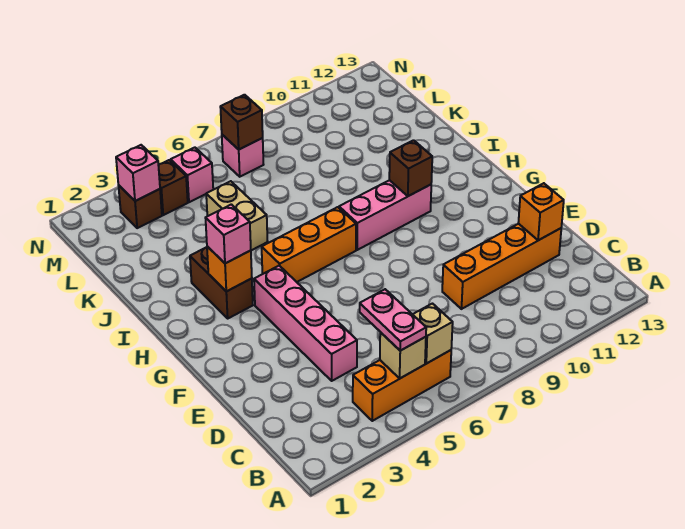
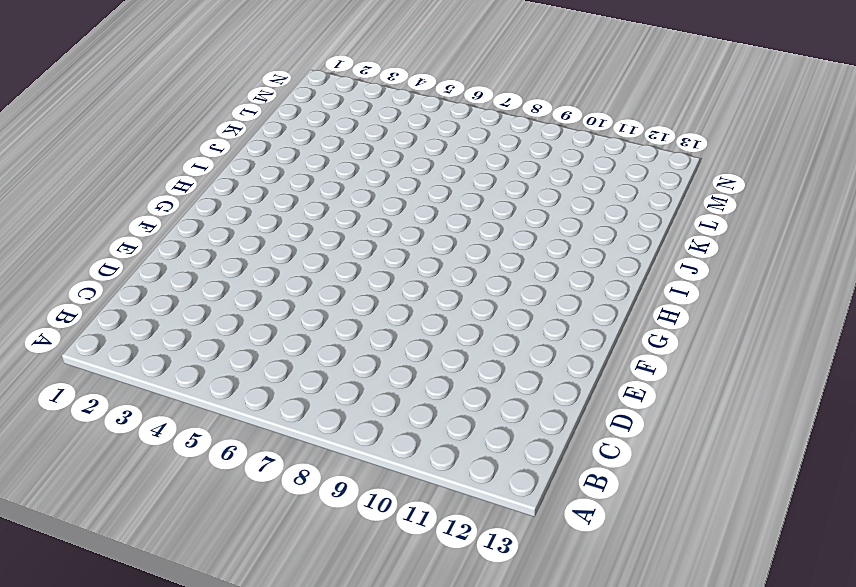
none -> orange 1x3 brick [353,350,451,421]
none -> pink 1x4 brick [254,266,357,381]
none -> orange 1x4 brick [442,224,561,309]

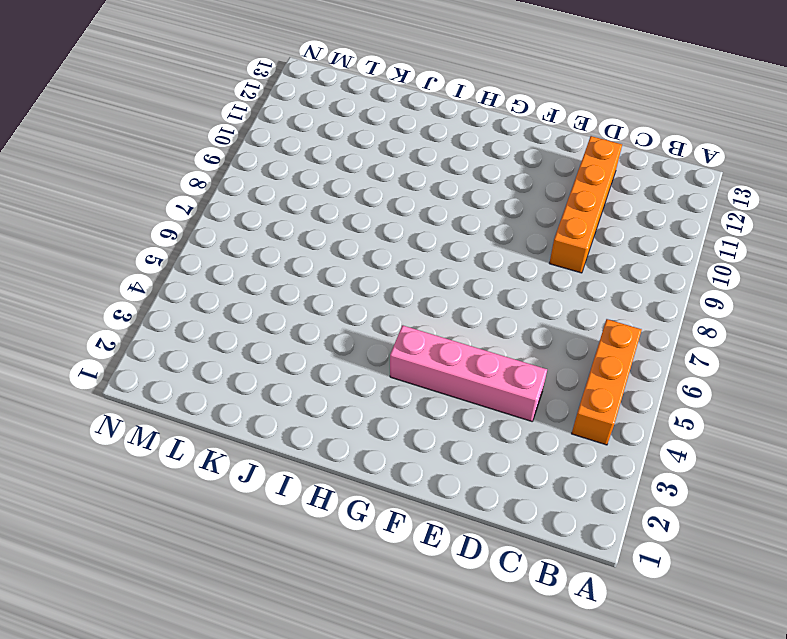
none -> brown 1x2 brick [190,247,253,318]
none -> orange 1x3 brick [262,207,356,282]
none -> pink 1x3 brick [339,180,431,250]

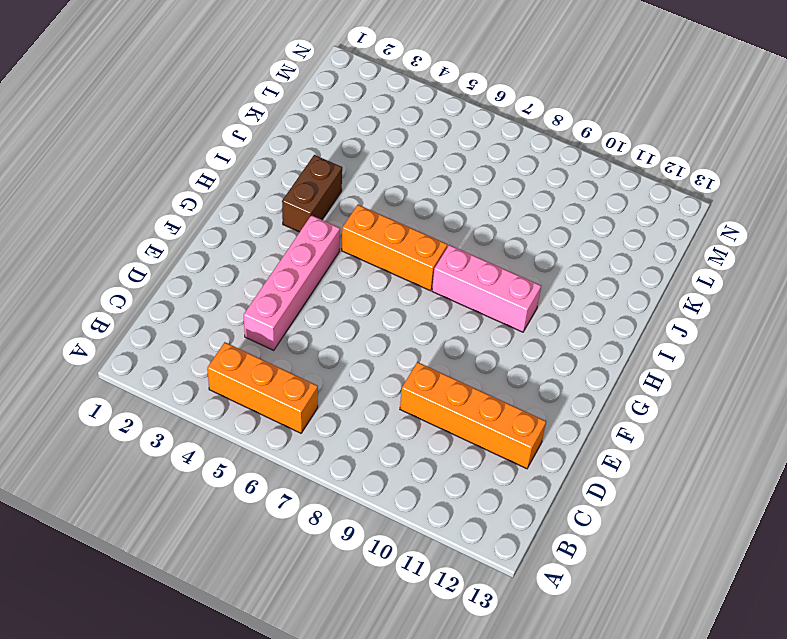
none -> tan 1x2 brick [206,181,268,250]
none -> brown 1x1 brick [118,185,162,228]
none -> brown 1x1 brick [158,160,188,215]

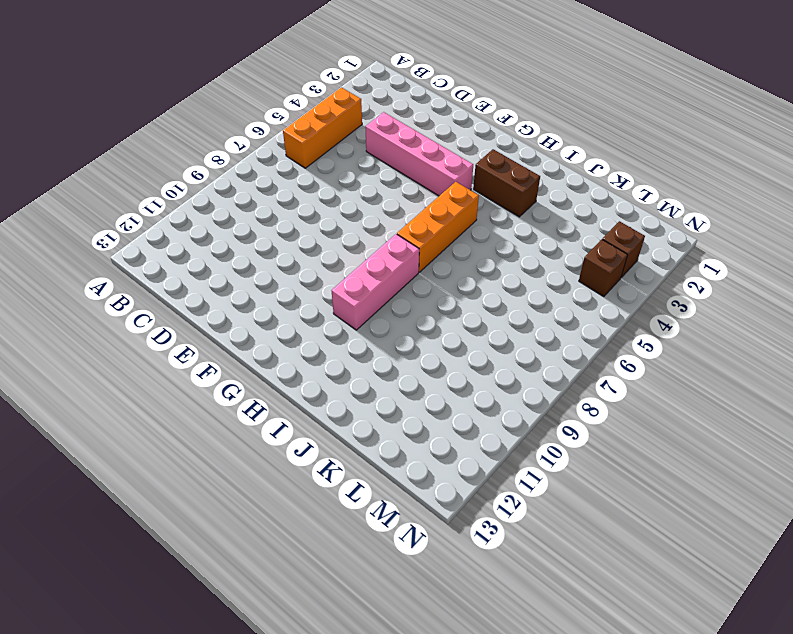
none -> orange 1x4 brick [442,224,561,309]
none -> tan 1x2 brick [206,181,268,250]
none -> pink 1x1 brick [171,148,213,202]

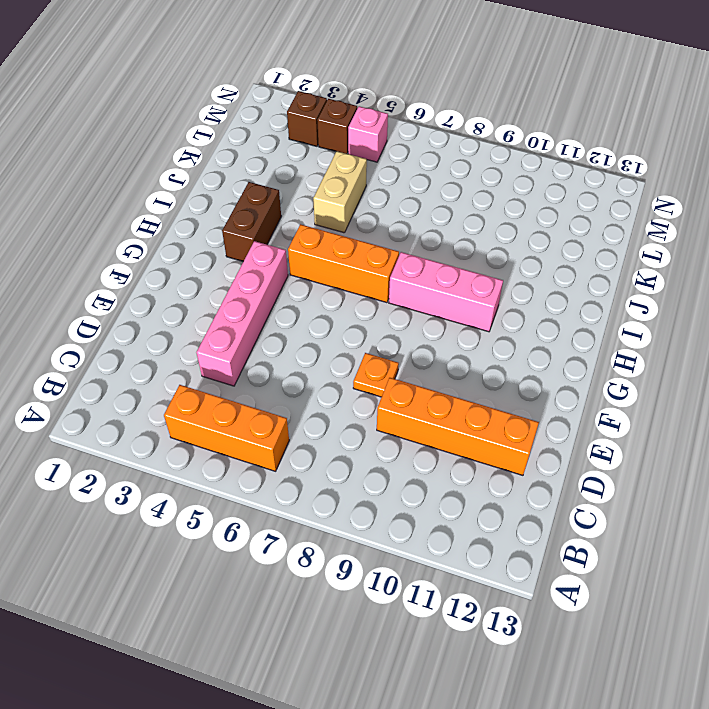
orange 1x1 plate [353,353,399,397] -> none
none -> pink 1x1 brick [222,135,264,177]
none -> tan 1x1 brick [380,332,426,378]
none -> tan 1x1 brick [413,304,453,364]

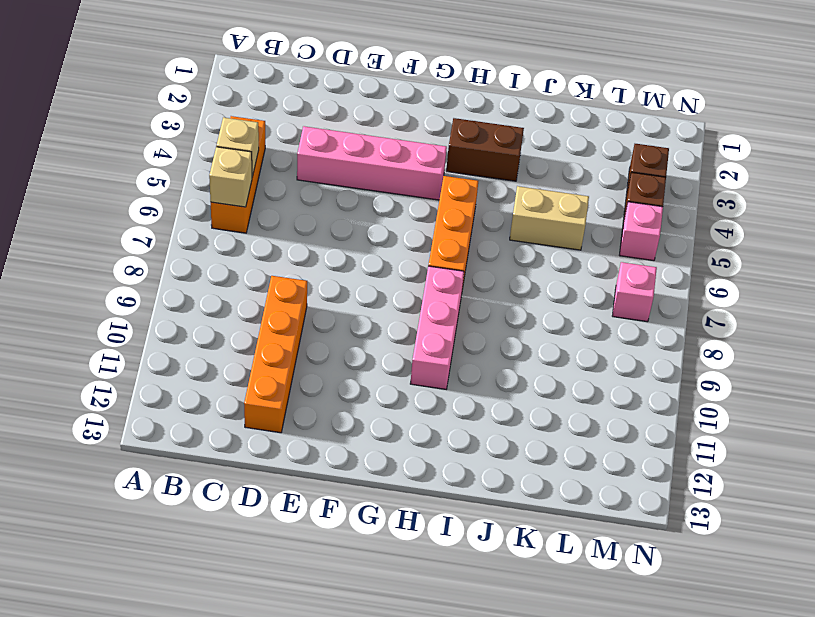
none -> orange 1x1 brick [518,183,564,240]
none -> orange 1x1 brick [207,246,252,291]
none -> brown 1x1 brick [389,140,432,196]

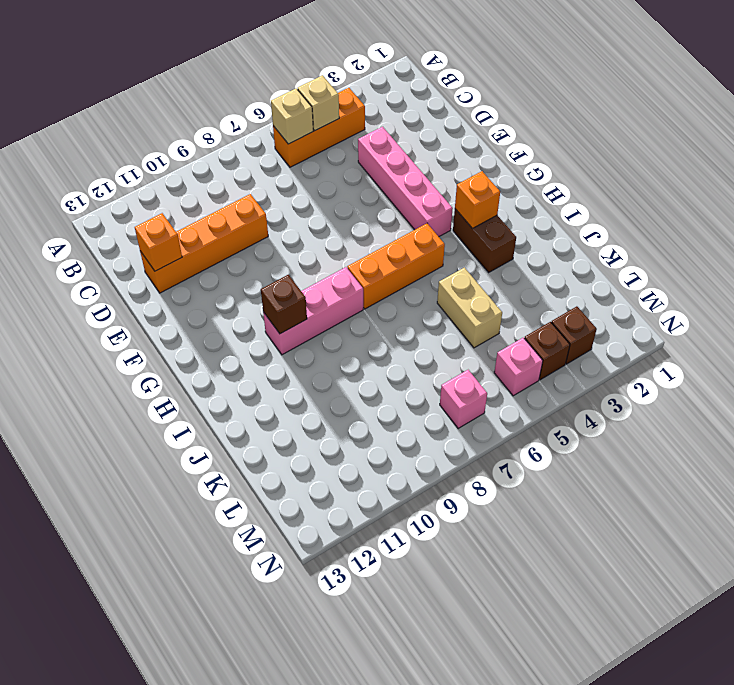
none -> pink 1x1 brick [116,145,160,201]
none -> brown 1x1 brick [220,95,263,150]
none -> pink 1x2 plate [360,289,426,351]

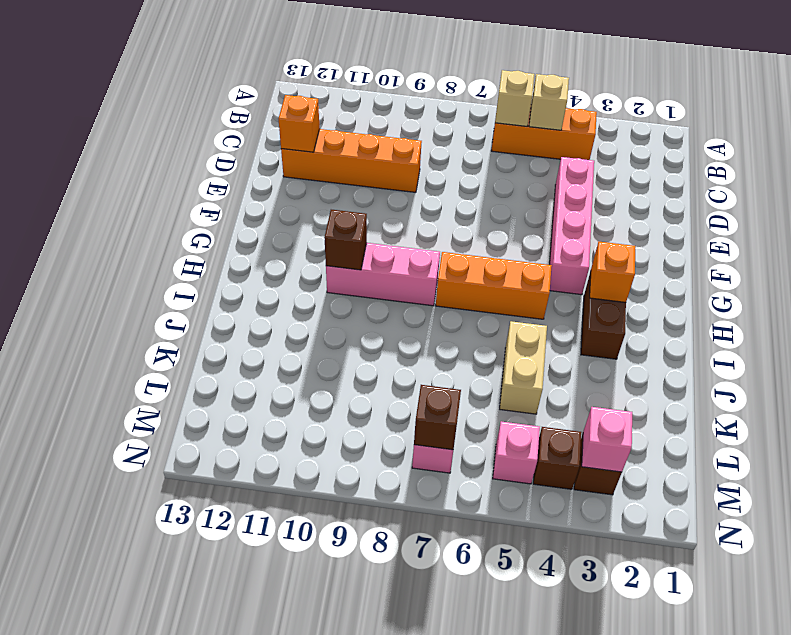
none -> pink 1x2 plate [360,289,426,351]
none -> pink 1x1 brick [206,204,251,263]

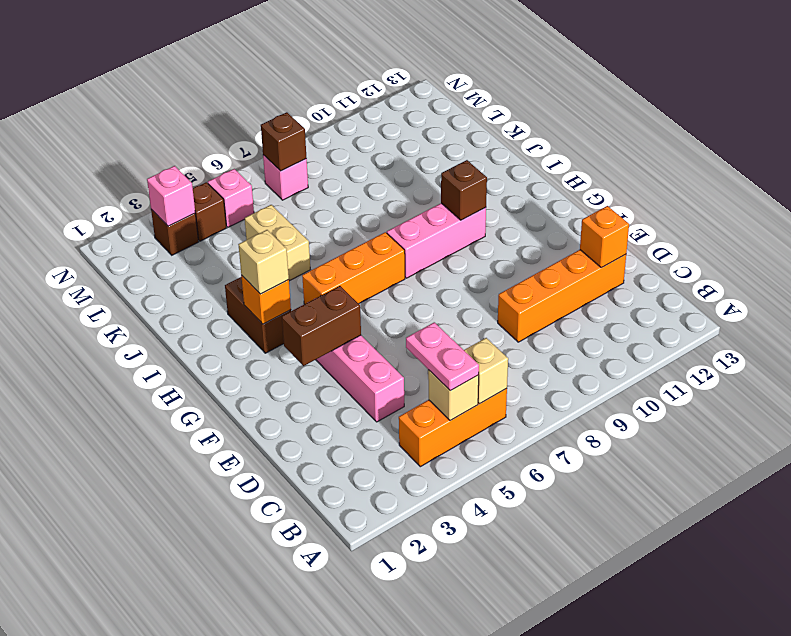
brown 1x2 brick [282,286,361,366] -> none
tan 1x1 brick [238,230,289,294] -> pink 1x1 brick [206,204,251,263]

